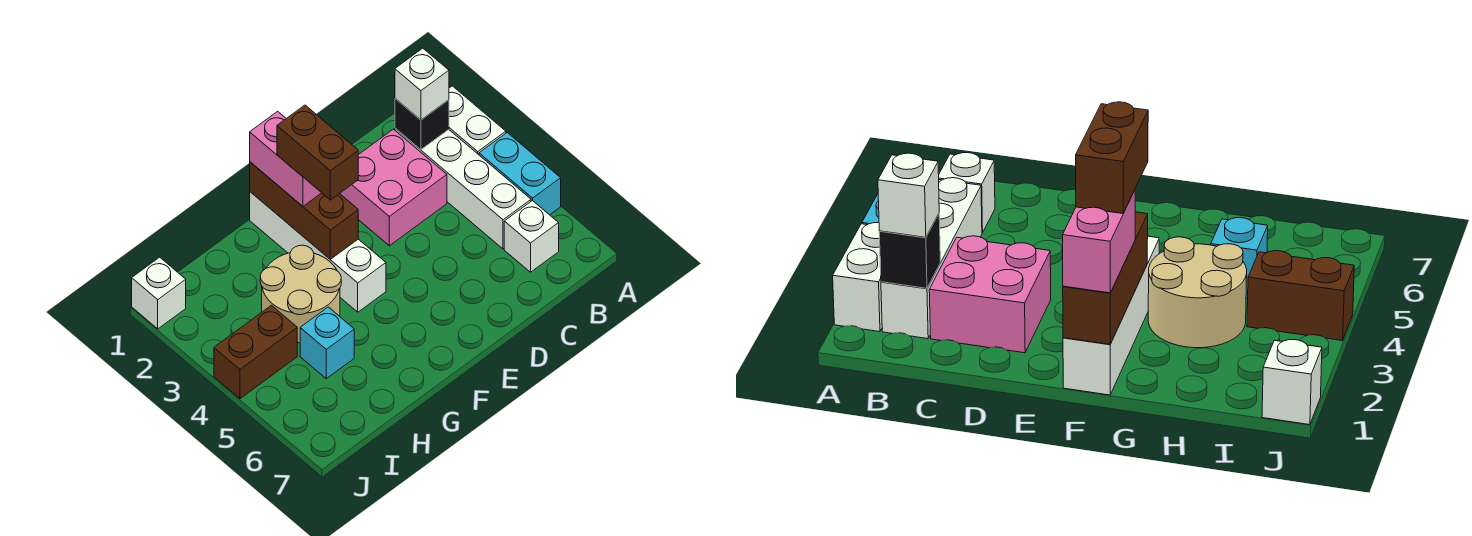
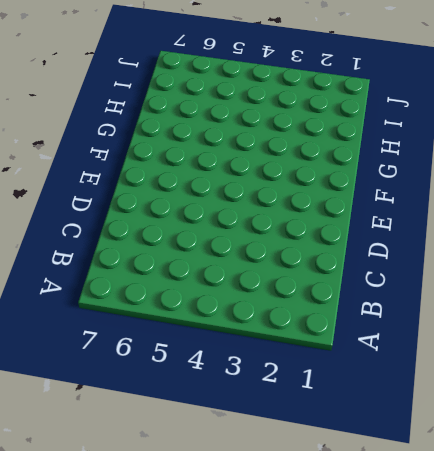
none -> white 1x2 brick [449,86,506,155]
none -> cyan 1x2 brick [479,133,561,215]
none -> white 1x4 brick [395,128,531,249]

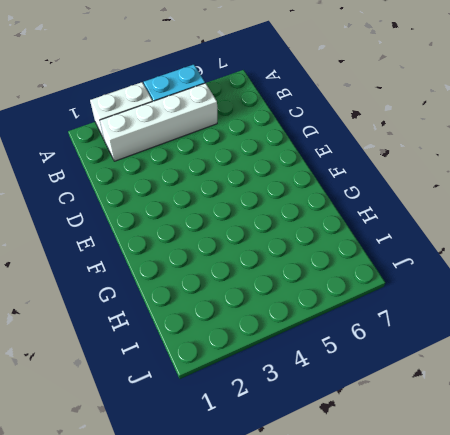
none -> white 1x1 brick [504,200,559,272]
none -> pink 2x2 brick [340,129,447,246]
none -> white 1x4 brick [250,192,386,312]

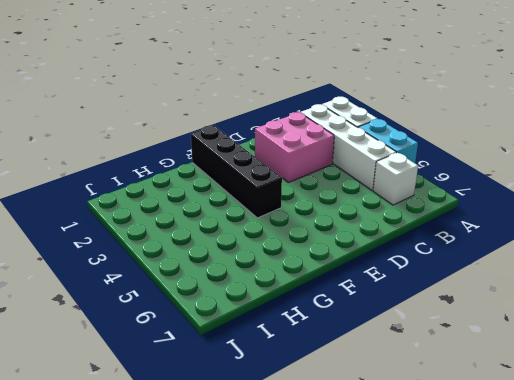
black 1x4 brick [191,126,282,218] -> white 1x4 brick [250,192,386,312]
none -> tan 2x2 round brick [260,245,341,343]
none -> cyan 1x1 brick [300,307,354,379]
none -> brown 1x2 brick [214,305,297,399]

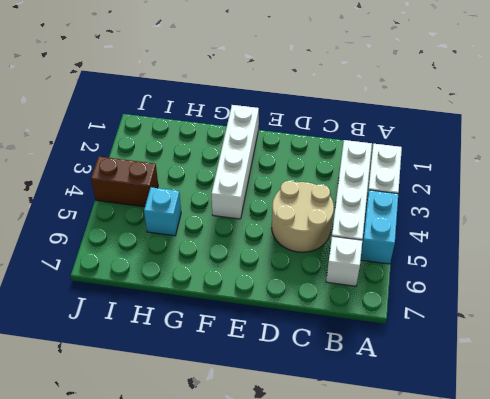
tan 2x2 round brick [272,181,334,252] -> tan 2x2 round brick moved to [260,245,341,343]
none -> pink 2x2 brick [340,129,447,246]
none -> white 1x1 brick [132,257,186,329]
none -> black 1x1 brick [395,99,449,150]

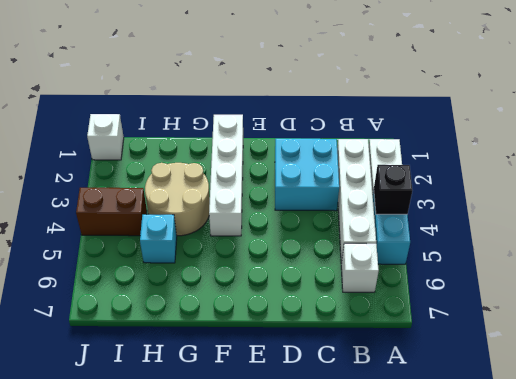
black 1x1 brick [374,165,412,214] -> black 1x1 brick moved to [395,99,449,150]
cyan 2x2 brick [275,139,339,211] -> pink 2x2 brick [340,129,447,246]
none -> brown 1x3 brick [250,162,358,259]
none -> white 1x1 brick [395,48,449,120]
none -> pink 1x2 brick [250,111,321,206]

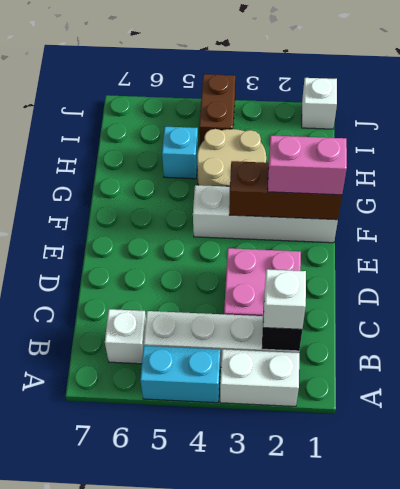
none -> brown 1x2 brick [277,105,358,200]

